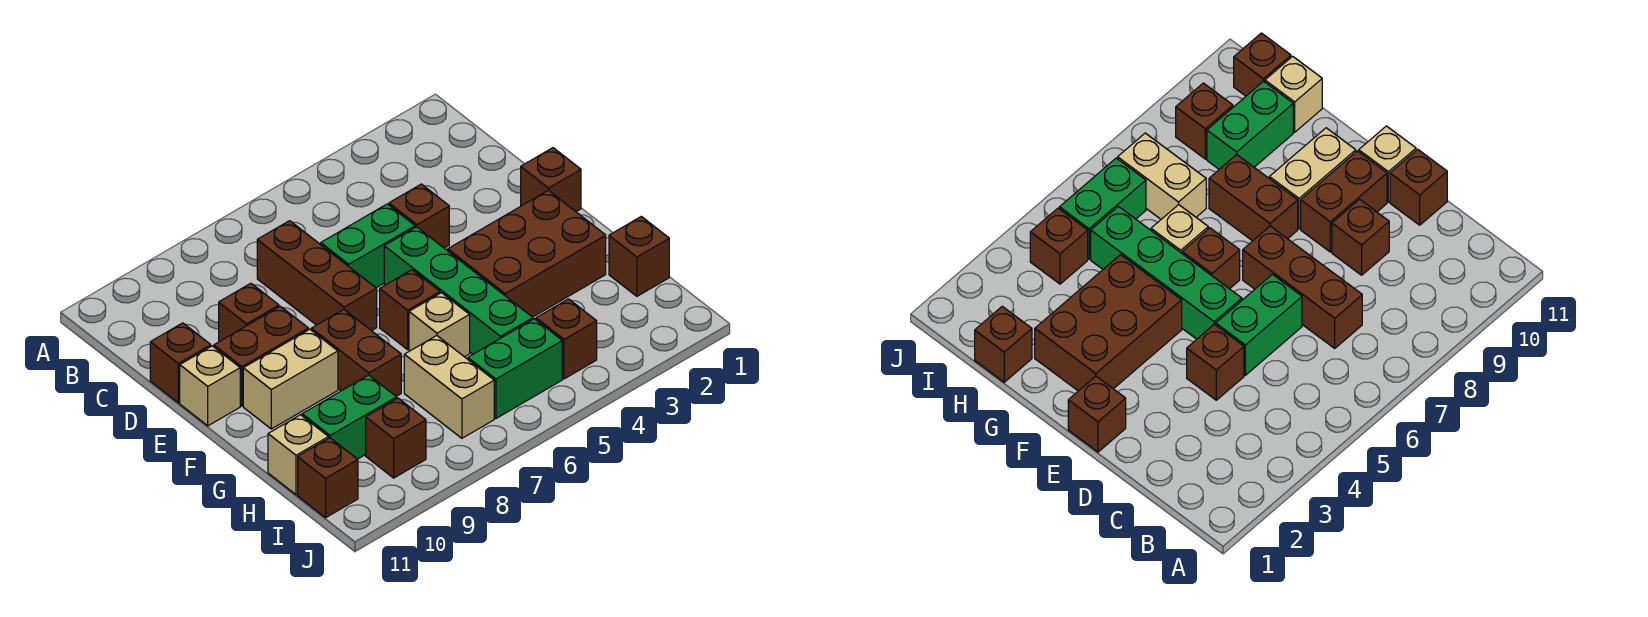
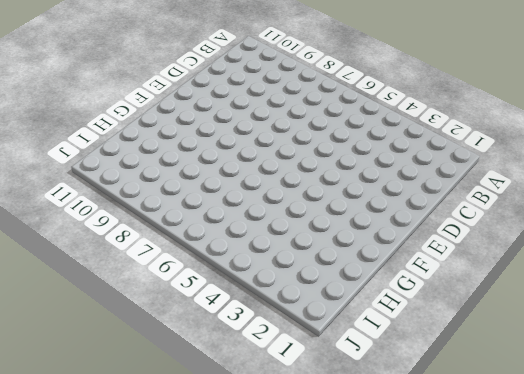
none -> brown 1x3 brick [257,221,377,331]
none -> brown 1x1 brick [389,184,449,248]
none -> green 1x2 brick [321,204,415,288]

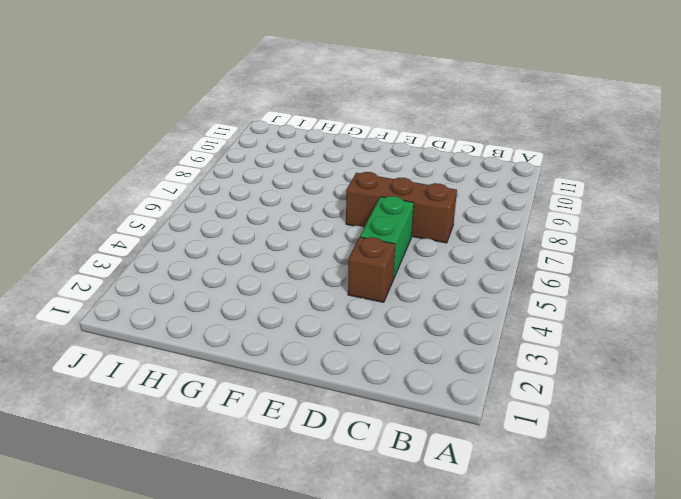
none -> brown 1x1 brick [219,283,279,342]
none -> brown 1x1 brick [150,323,211,403]
none -> brown 1x1 brick [521,148,581,212]

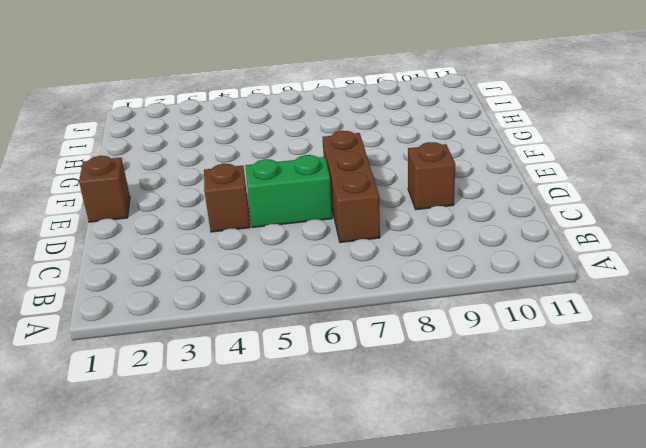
none -> brown 1x1 brick [150,323,211,403]
none -> green 1x4 brick [384,227,533,354]
none -> brown 1x2 brick [214,306,308,406]

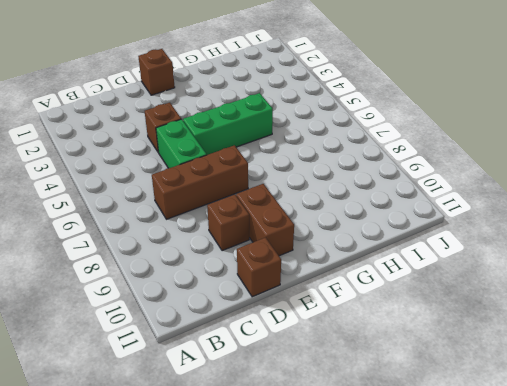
green 1x3 brick [183,93,273,155] -> green 1x4 brick [384,227,533,354]
none -> tan 1x1 brick [180,346,240,426]
none -> brown 2x3 brick [448,190,606,317]
none -> brown 1x1 brick [380,270,440,350]

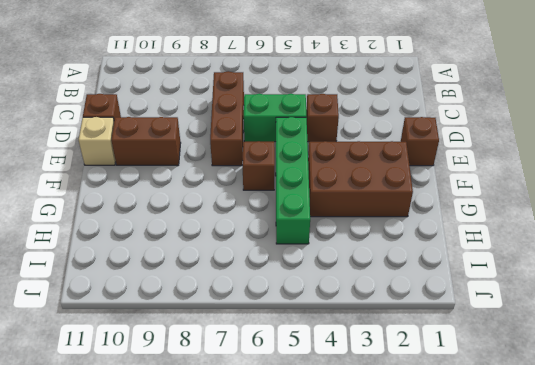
none -> brown 1x1 brick [219,283,279,342]
none -> brown 1x2 brick [311,310,401,396]
none -> tan 1x2 brick [243,329,338,429]

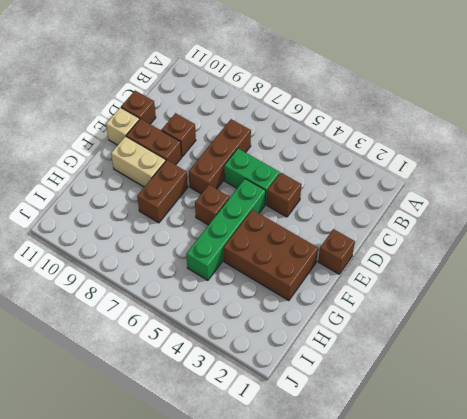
none -> tan 1x1 brick [409,293,470,357]
none -> brown 1x1 brick [609,217,669,296]
none -> tan 1x2 brick [404,336,494,438]

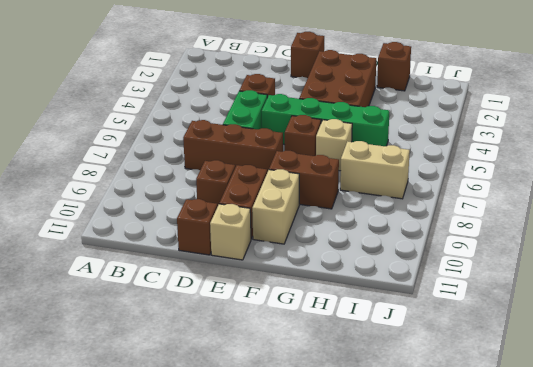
none -> green 1x2 brick [302,375,397,459]
none -> tan 1x1 brick [268,415,329,495]
none -> brown 1x1 brick [536,299,597,379]

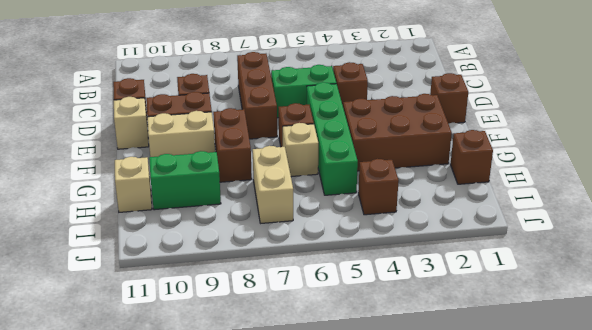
none -> green 1x2 brick [468,319,562,418]
none -> brown 1x1 brick [366,398,426,478]
none -> brown 1x1 brick [298,438,358,518]

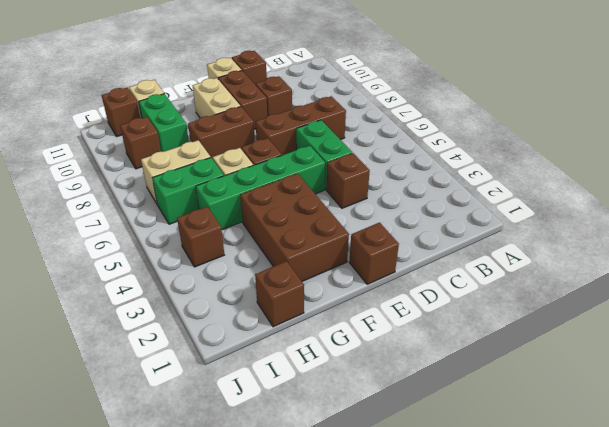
green 1x2 brick [152,158,224,224] -> green 1x2 brick turned to [468,319,562,418]

